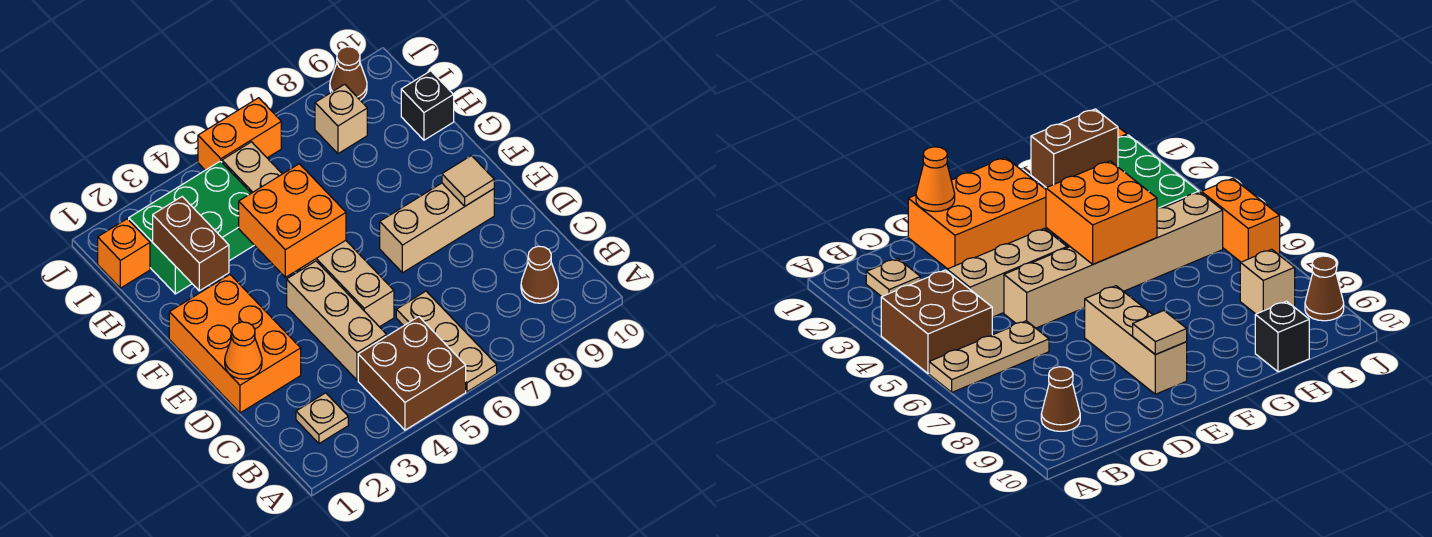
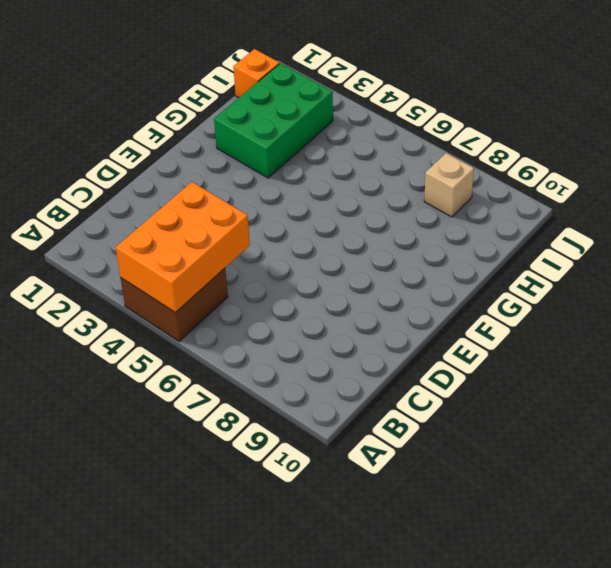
orange 2x3 brick [116,182,250,313] -> orange 2x3 brick moved to [169,275,301,413]
green 2x3 brick [214,63,333,178] -> green 2x3 brick turned to [129,161,254,294]
none -> tan 1x3 plate [396,291,497,392]
none -> tan 1x1 plate [296,393,348,443]
none -> brown 1x1 cone [521,246,558,303]

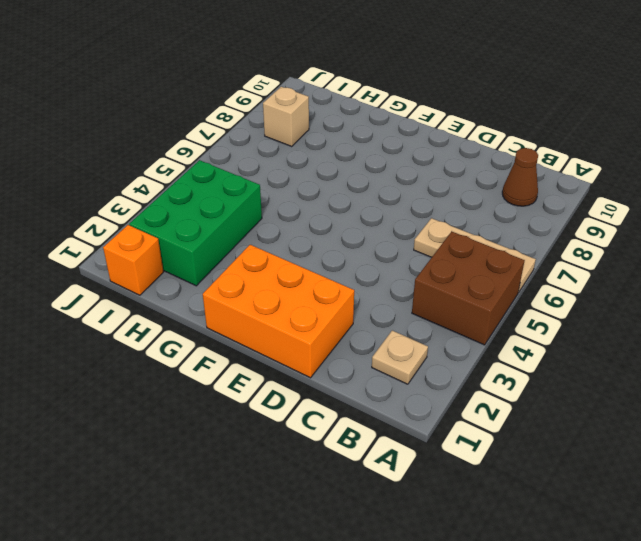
none -> tan 1x3 brick [287,261,387,380]
none -> tan 1x6 brick [222,142,394,327]
none -> tan 1x3 brick [380,183,494,273]

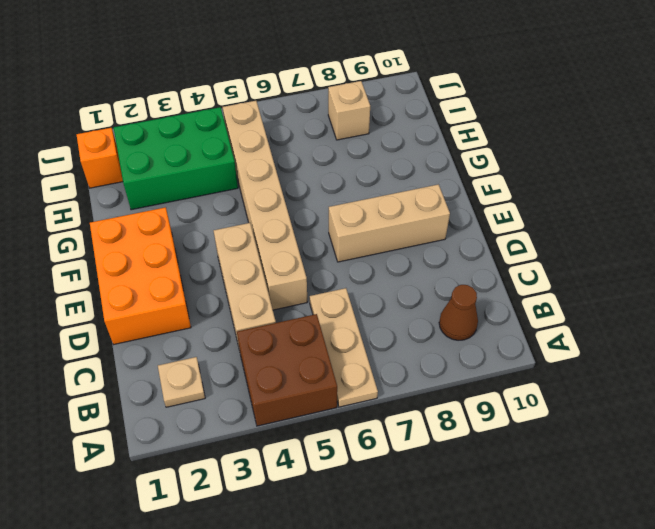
none -> black 1x1 brick [401,71,454,140]
none -> orange 1x2 brick [198,98,281,170]
none -> brown 1x1 cone [330,47,367,100]

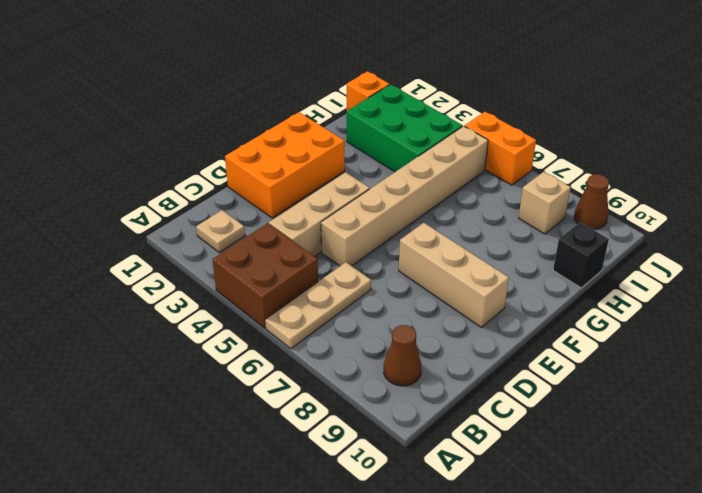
none -> orange 1x1 cone [225,322,262,379]
none -> tan 1x1 tile [442,156,494,206]
none -> orange 2x2 brick [239,164,346,277]

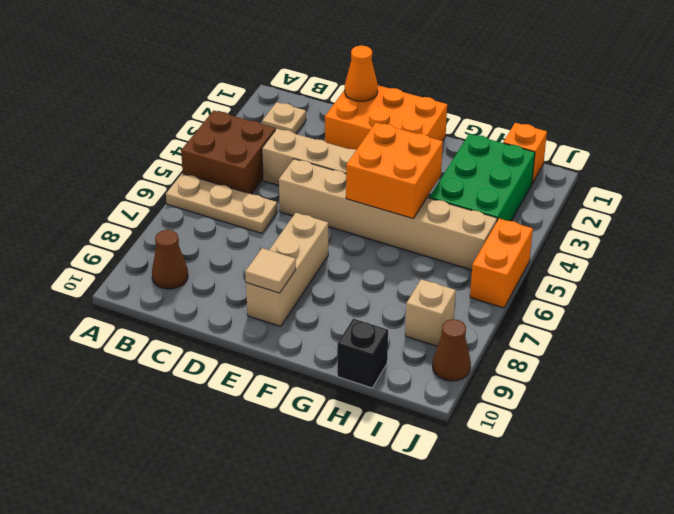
none -> brown 1x2 brick [153,197,229,291]

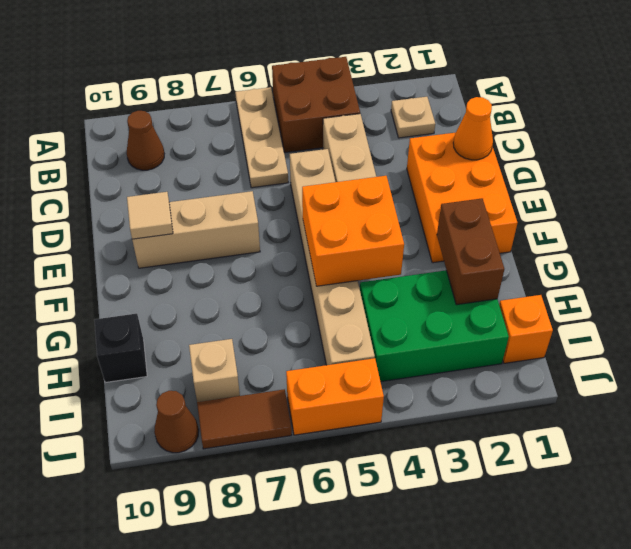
brown 1x2 tile [197,389,292,449] -> none

